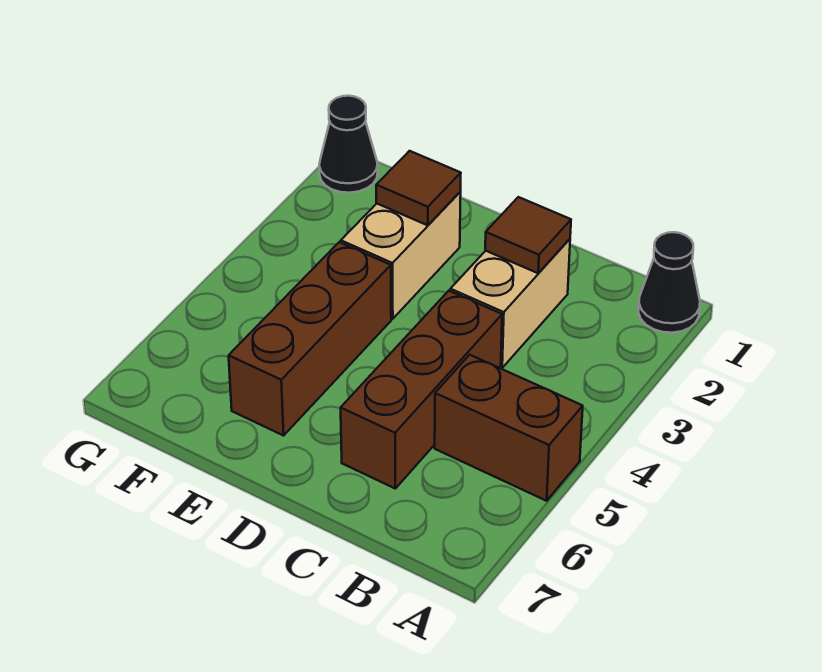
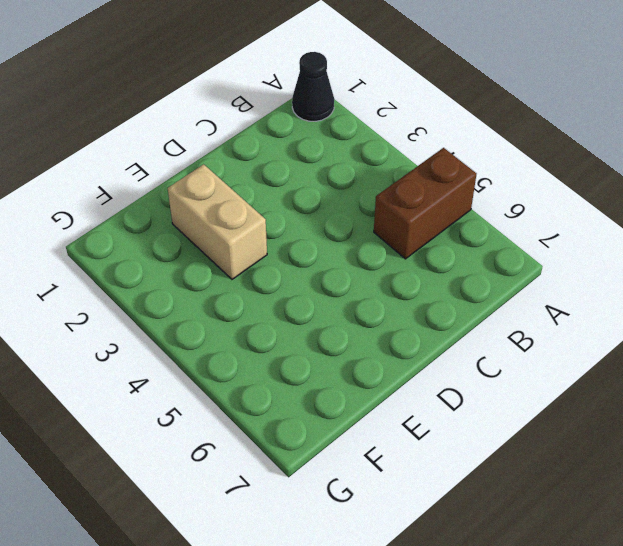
none -> tan 1x2 brick [450,239,570,368]
none -> brown 1x3 brick [341,291,502,488]

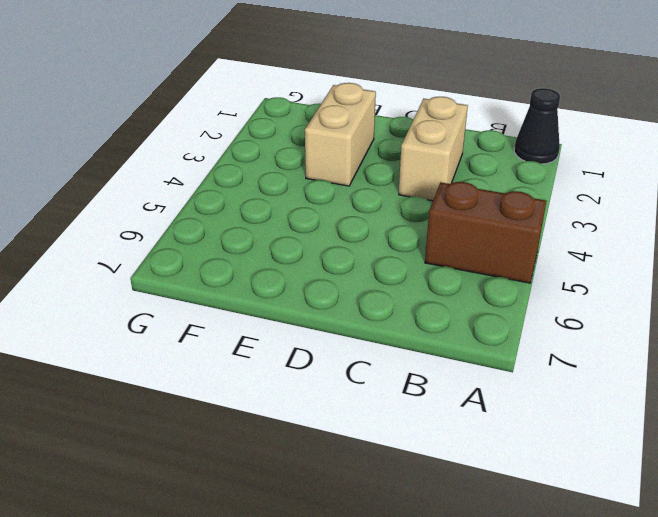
none -> brown 1x3 brick [341,291,502,488]
none -> brown 1x3 brick [229,242,391,436]

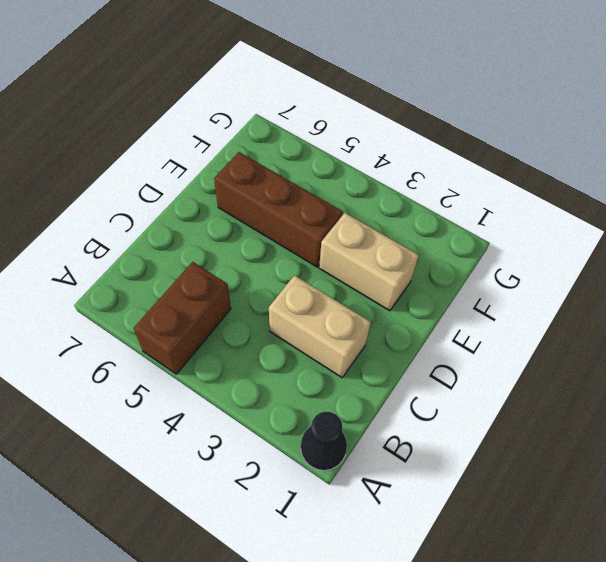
none -> brown 1x3 brick [341,291,502,488]
none -> black 1x1 cone [319,96,378,193]

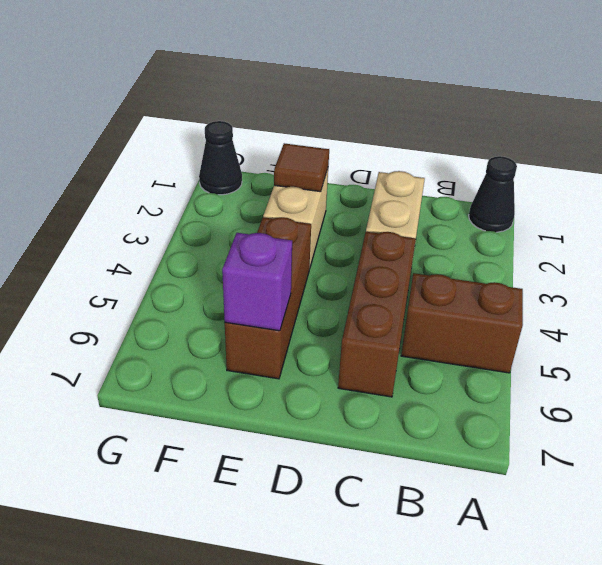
purple 1x1 brick [222,233,292,331] -> none
none -> brown 1x1 tile [485,197,571,273]

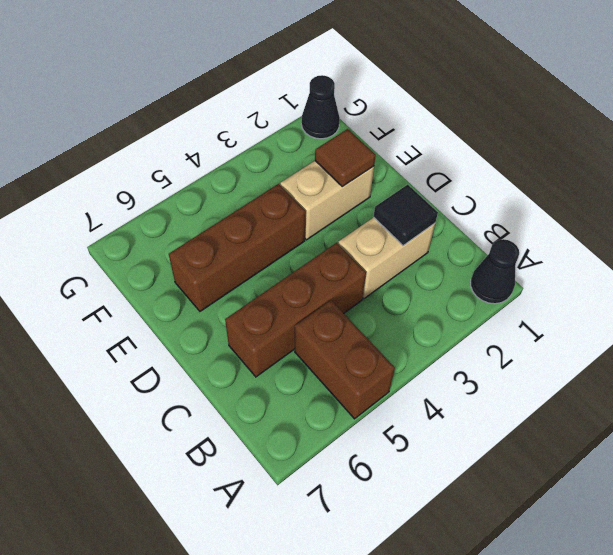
black 1x1 tile [374,185,438,246] -> brown 1x1 tile [485,197,571,273]

